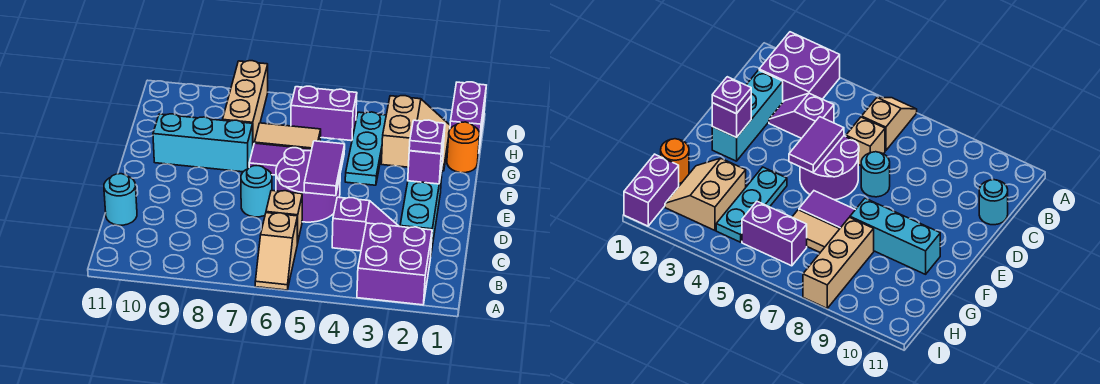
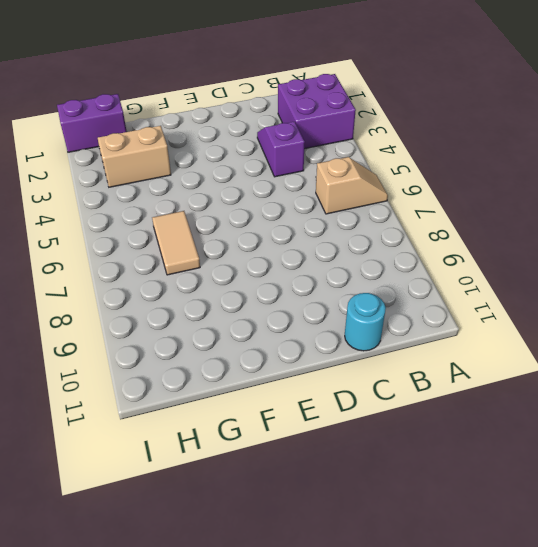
none -> cyan 1x3 brick [400,170,442,252]
none -> tan 1x1 brick [266,191,302,244]
none -> purple 2x2 round brick [276,148,340,222]

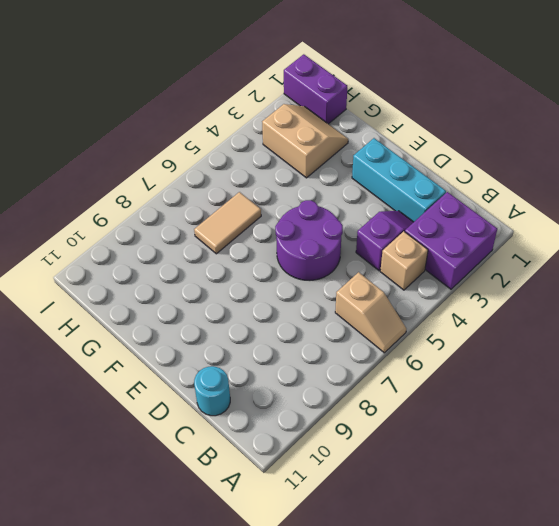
tan 1x1 brick [380,231,428,290] -> tan 1x1 brick moved to [266,191,302,244]
none -> cyan 1x1 round brick [241,166,272,217]
none -> cyan 1x3 plate [345,112,386,185]
none -> purple 1x2 tile [249,143,312,175]

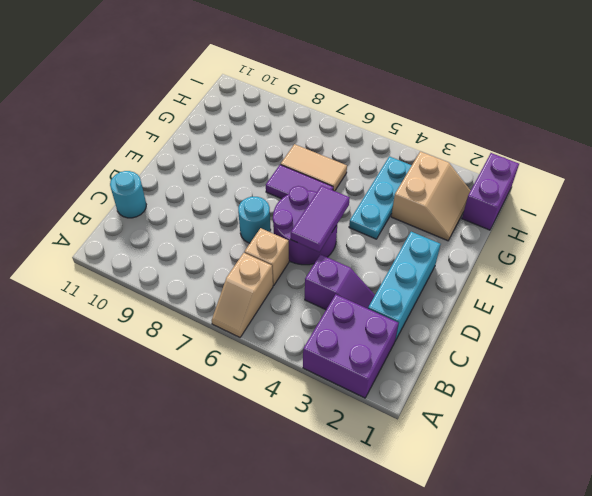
none -> cyan 1x3 brick [153,114,253,172]
none -> orange 1x1 round brick [447,122,480,173]
none -> tan 1x3 brick [223,61,268,146]

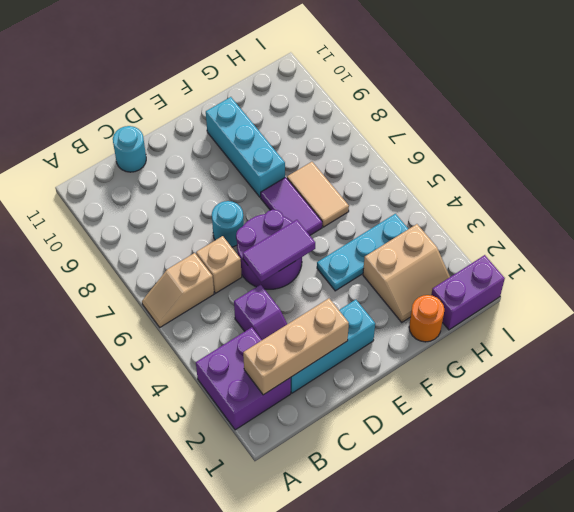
tan 1x3 brick [243,298,349,395] -> tan 1x3 brick moved to [223,61,268,146]
none -> purple 1x2 brick [291,86,357,141]
none -> purple 1x1 brick [408,139,444,184]
none -> purple 1x1 plate [409,120,445,154]

